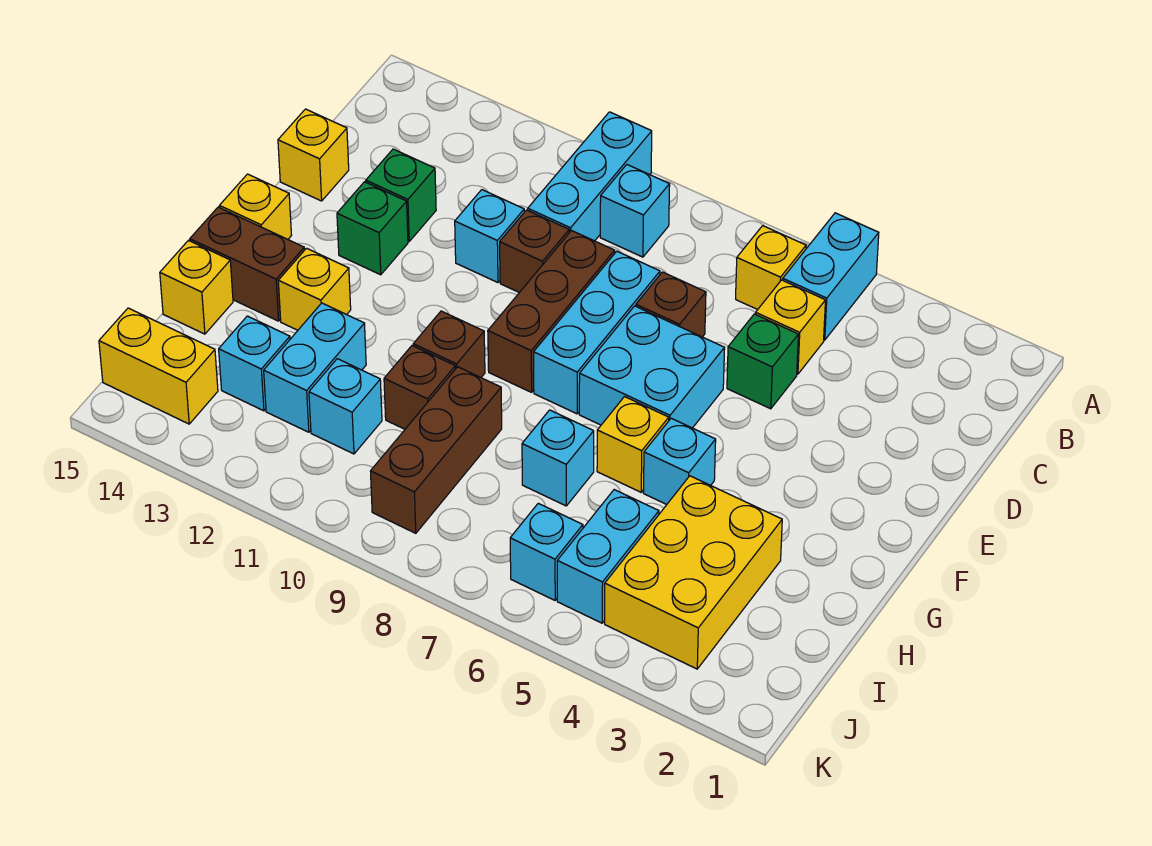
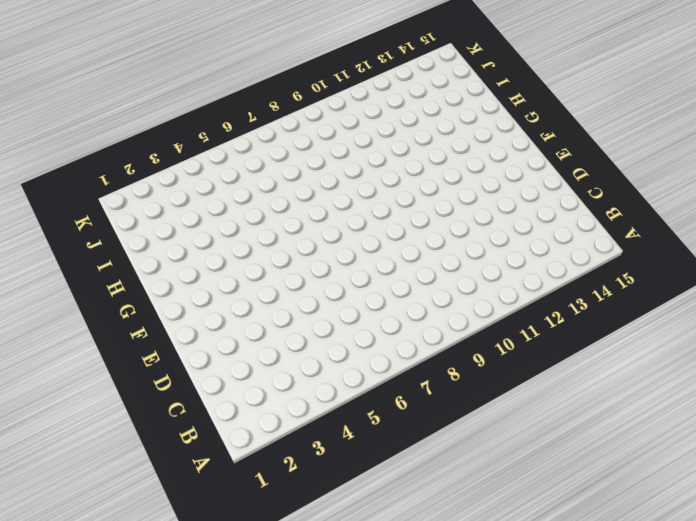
none -> cyan 1x2 brick [783,213,879,340]
none -> cyan 1x3 brick [528,112,652,241]
none -> yellow 1x1 brick [736,226,806,310]
none -> cyan 1x1 brick [600,165,670,257]

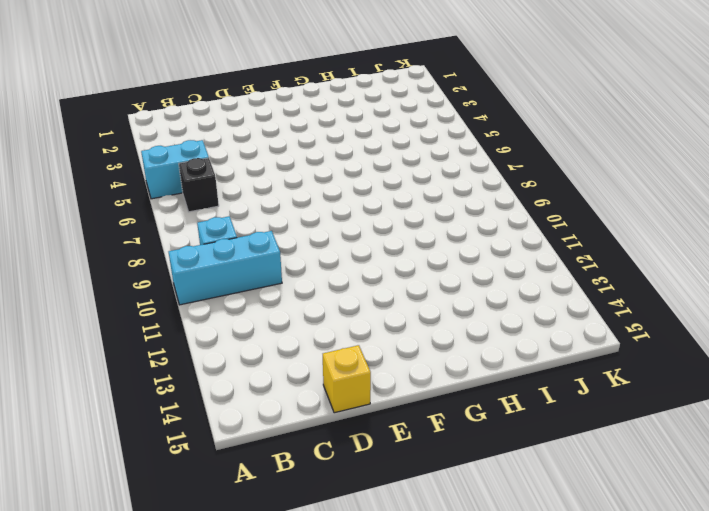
black 1x1 brick [179,158,219,212] -> yellow 1x1 brick [736,226,806,310]
none -> yellow 1x1 brick [756,280,825,374]
none -> green 1x1 brick [727,314,798,409]
none -> brown 1x1 brick [636,272,706,337]
none -> cyan 1x3 brick [534,251,660,414]

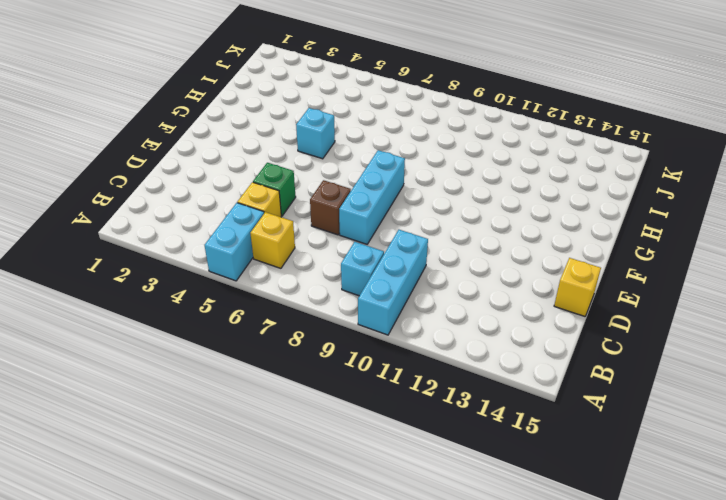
none -> brown 1x3 brick [488,231,615,392]
none -> brown 1x1 brick [500,210,569,293]
none -> cyan 1x1 brick [455,190,524,283]
none -> green 1x1 brick [366,149,436,241]

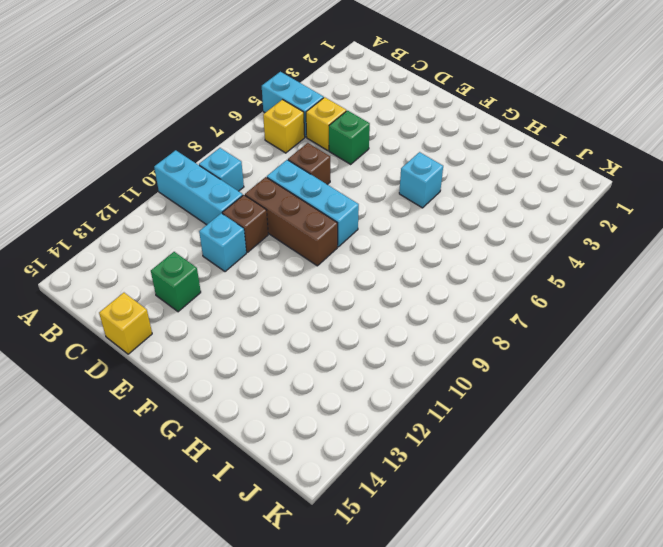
none -> cyan 2x2 brick [579,306,725,428]
none -> green 1x1 brick [337,182,408,275]
none -> yellow 1x1 brick [220,174,292,239]
none -> yellow 1x1 brick [597,397,669,492]

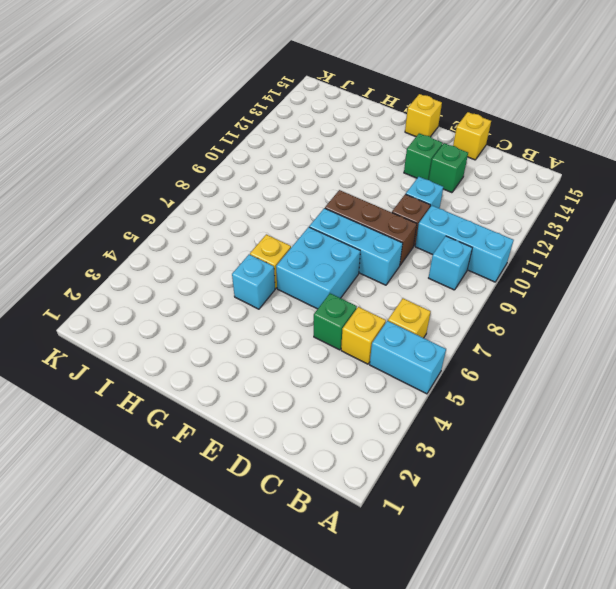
none -> brown 1x1 brick [636,272,706,337]
none -> brown 1x1 brick [413,311,485,377]
none -> yellow 1x1 brick [278,248,351,330]
none -> brown 1x2 brick [190,207,304,321]

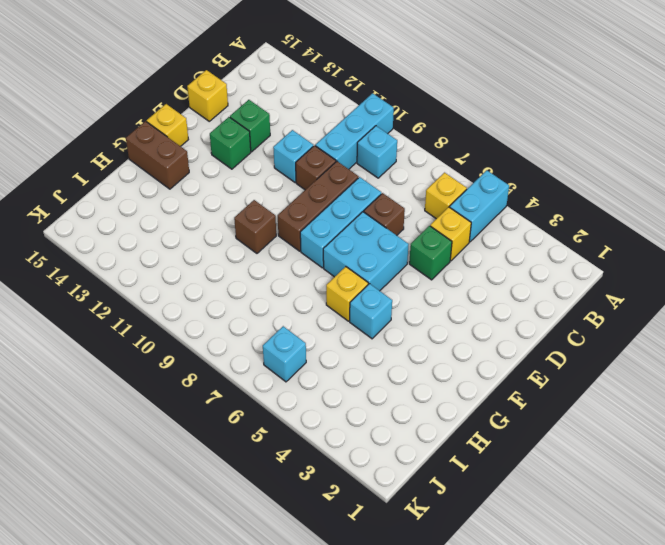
none -> yellow 1x1 brick [278,248,351,330]
none -> yellow 2x3 brick [605,476,782,669]
none -> cyan 1x1 brick [522,410,594,506]
none -> brown 1x3 brick [371,367,502,533]

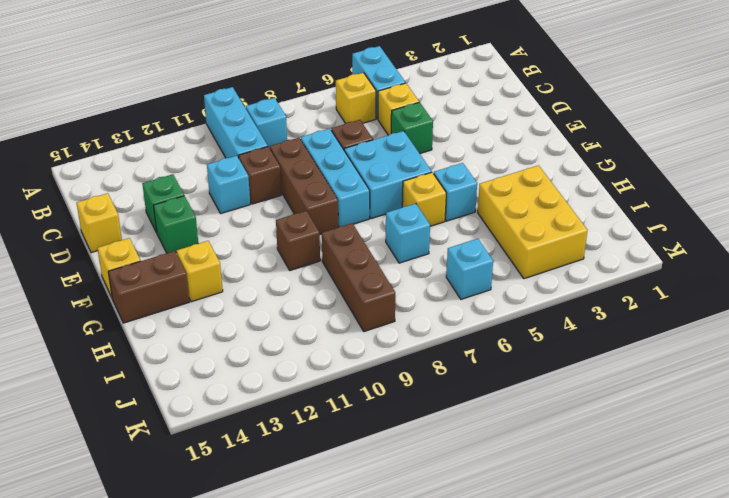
none -> brown 1x1 brick [384,346,455,429]
none -> cyan 1x2 brick [264,303,366,432]
none -> yellow 1x1 brick [160,240,233,334]
none -> cyan 1x2 brick [557,490,659,623]

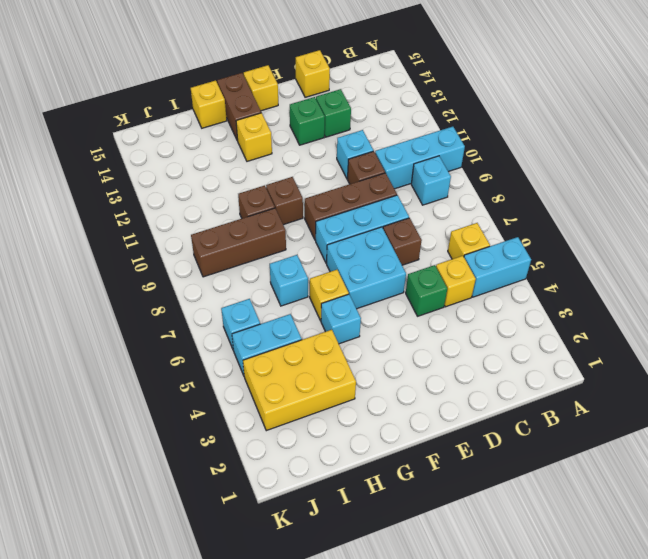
none -> cyan 1x2 brick [264,303,366,432]
none -> cyan 1x1 brick [309,359,382,454]
none -> cyan 1x1 brick [219,316,290,411]
none -> yellow 1x2 brick [99,308,218,424]

